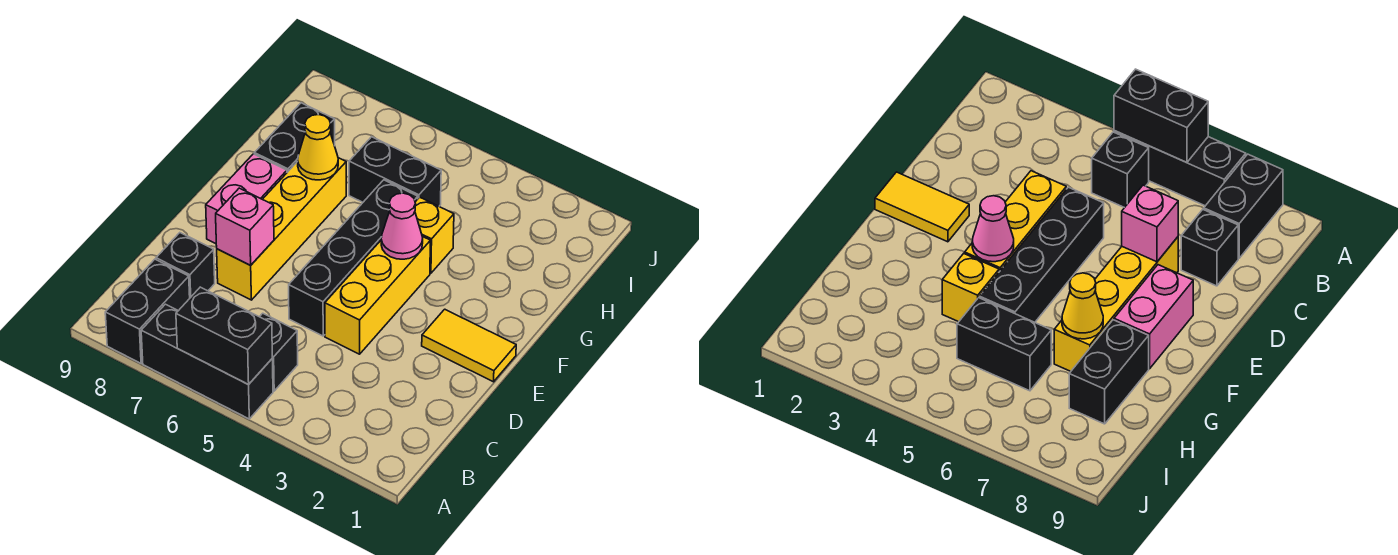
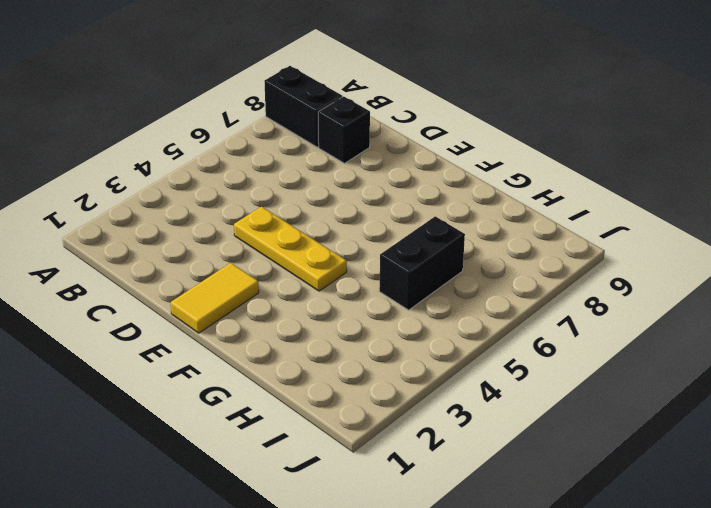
yellow 1x3 plate [234,207,347,291] -> yellow 1x3 brick [325,236,430,354]
none -> black 1x3 brick [141,304,273,419]
none -> black 1x1 brick [260,313,298,391]
none -> black 1x4 brick [289,180,418,336]

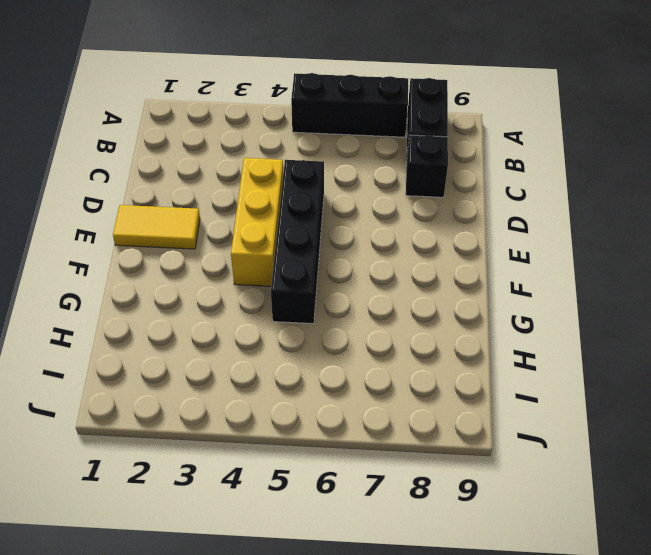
none -> black 1x1 brick [260,313,298,391]
none -> yellow 1x4 brick [217,158,346,300]
none -> pink 1x2 brick [206,154,287,244]

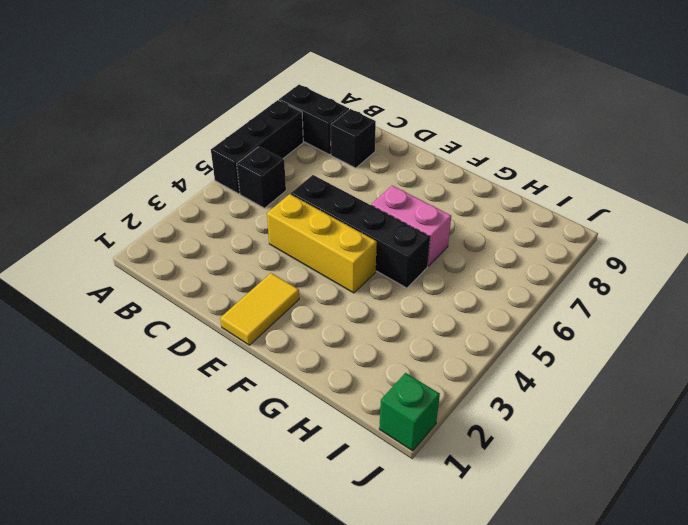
pink 1x2 brick [371,186,451,266] -> pink 1x2 brick moved to [206,154,287,244]
green 1x1 brick [379,373,440,451] -> none
none -> yellow 1x4 brick [217,158,346,300]
none -> yellow 1x1 brick [415,197,454,273]
none -> black 1x2 brick [254,103,335,172]

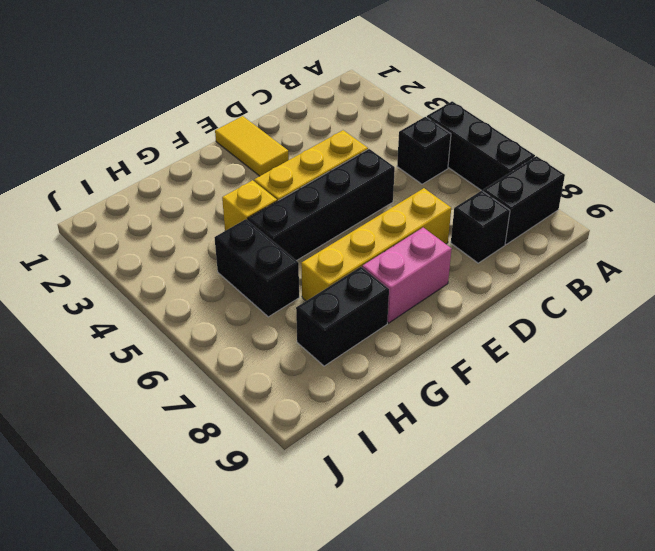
none -> black 1x2 brick [176,287,272,385]
none -> pink 1x1 brick [216,188,274,265]
none -> pink 1x1 cone [381,193,423,259]

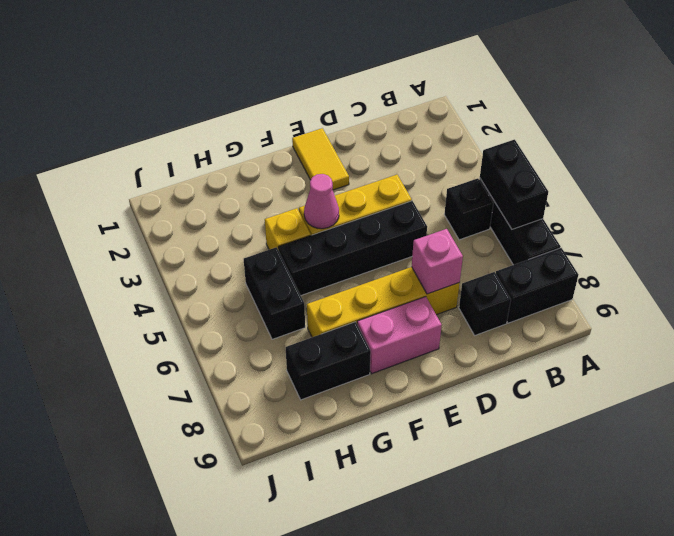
none -> yellow 1x1 cone [298,115,338,180]

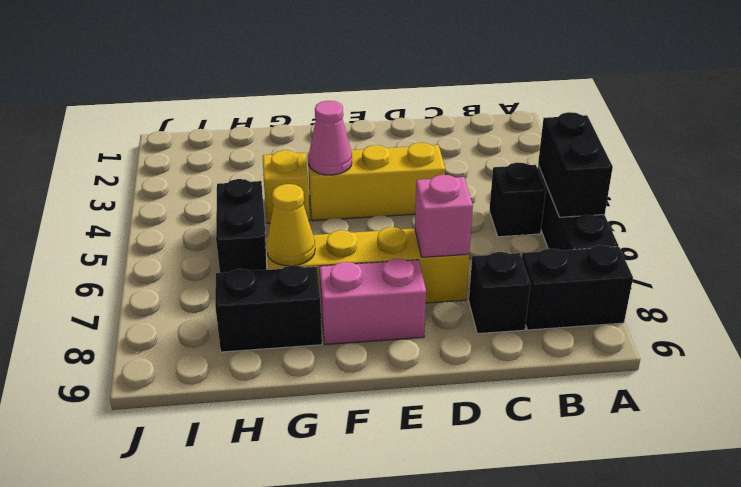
none -> black 1x4 brick [289,180,418,336]
none -> yellow 1x2 tile [422,309,516,382]

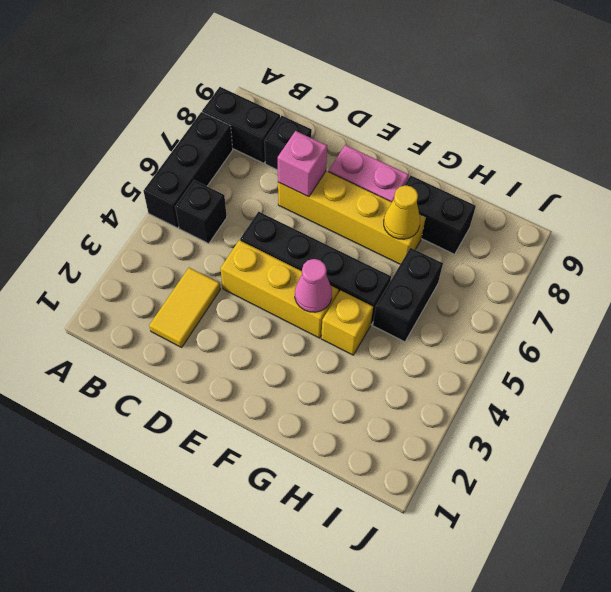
yellow 1x2 tile [149,268,220,347] -> yellow 1x2 tile moved to [422,309,516,382]
none -> black 1x2 brick [176,287,272,385]

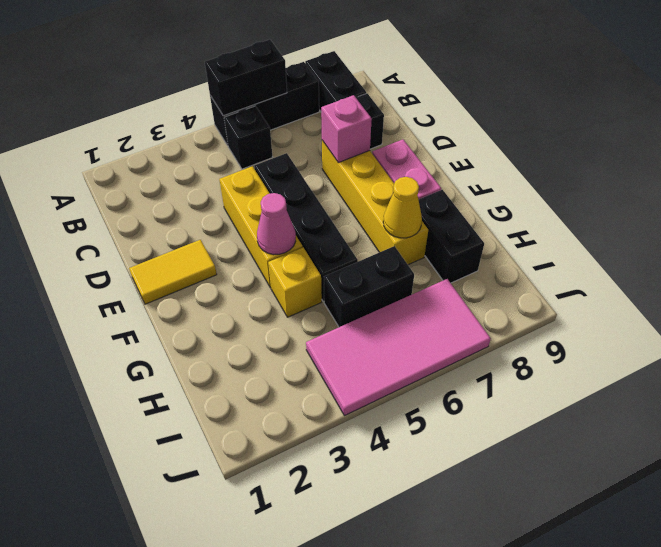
pink 2x4 tile [306,279,491,416] -> none

